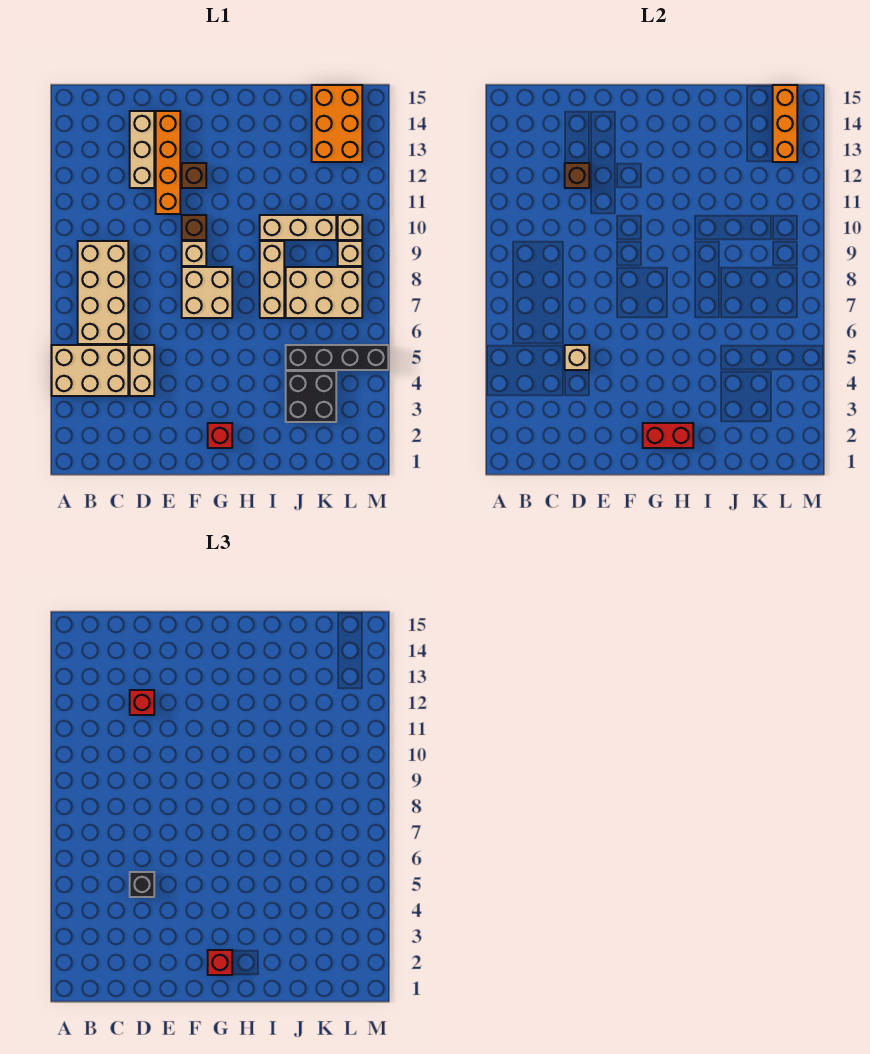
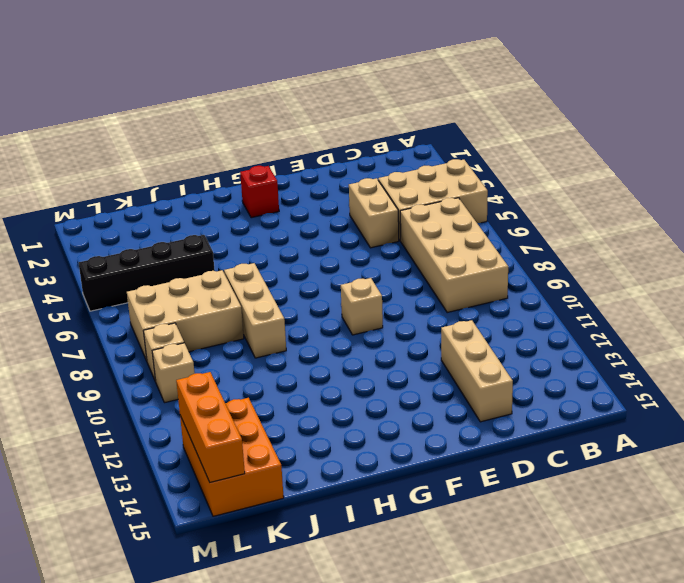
none -> orange 1x4 brick [156,111,180,214]
none -> tan 2x2 brick [182,267,232,318]
none -> brown 1x1 brick [182,215,206,240]

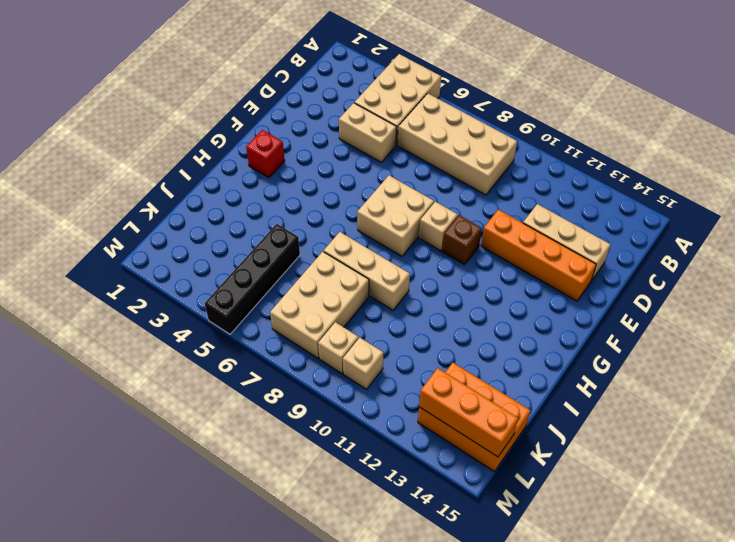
none -> brown 1x1 brick [182,163,206,188]
none -> tan 1x3 brick [260,215,336,240]
none -> black 2x2 brick [286,371,336,422]

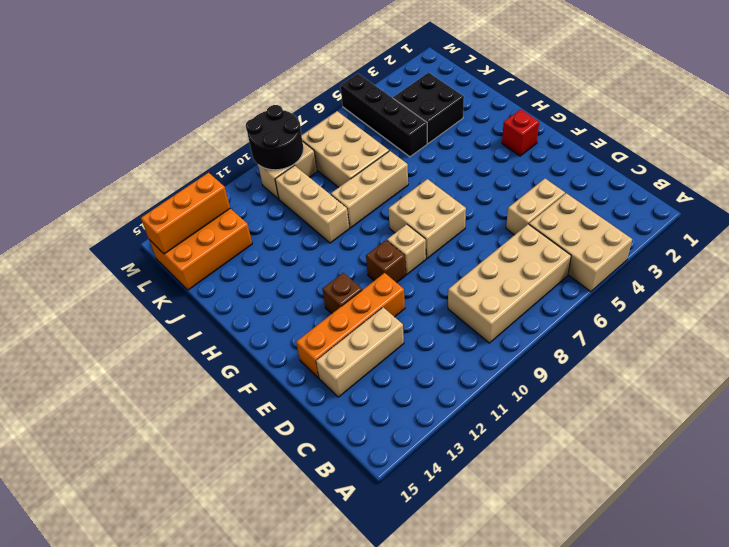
black 2x2 round brick [246,105,303,170] -> none
none -> tan 1x1 brick [565,345,589,370]
none -> brown 1x1 brick [565,163,589,188]
none -> red 1x2 brick [643,423,693,448]

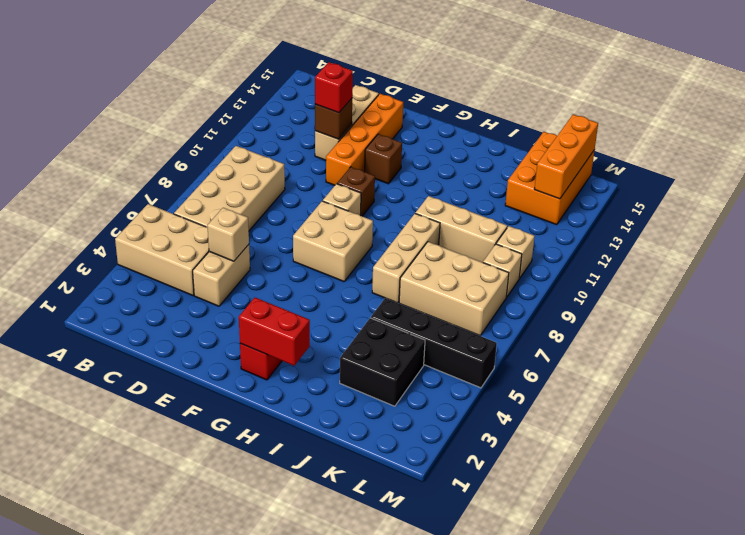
none -> black 1x1 brick [130,872,154,897]
none -> red 1x1 brick [208,950,232,975]

